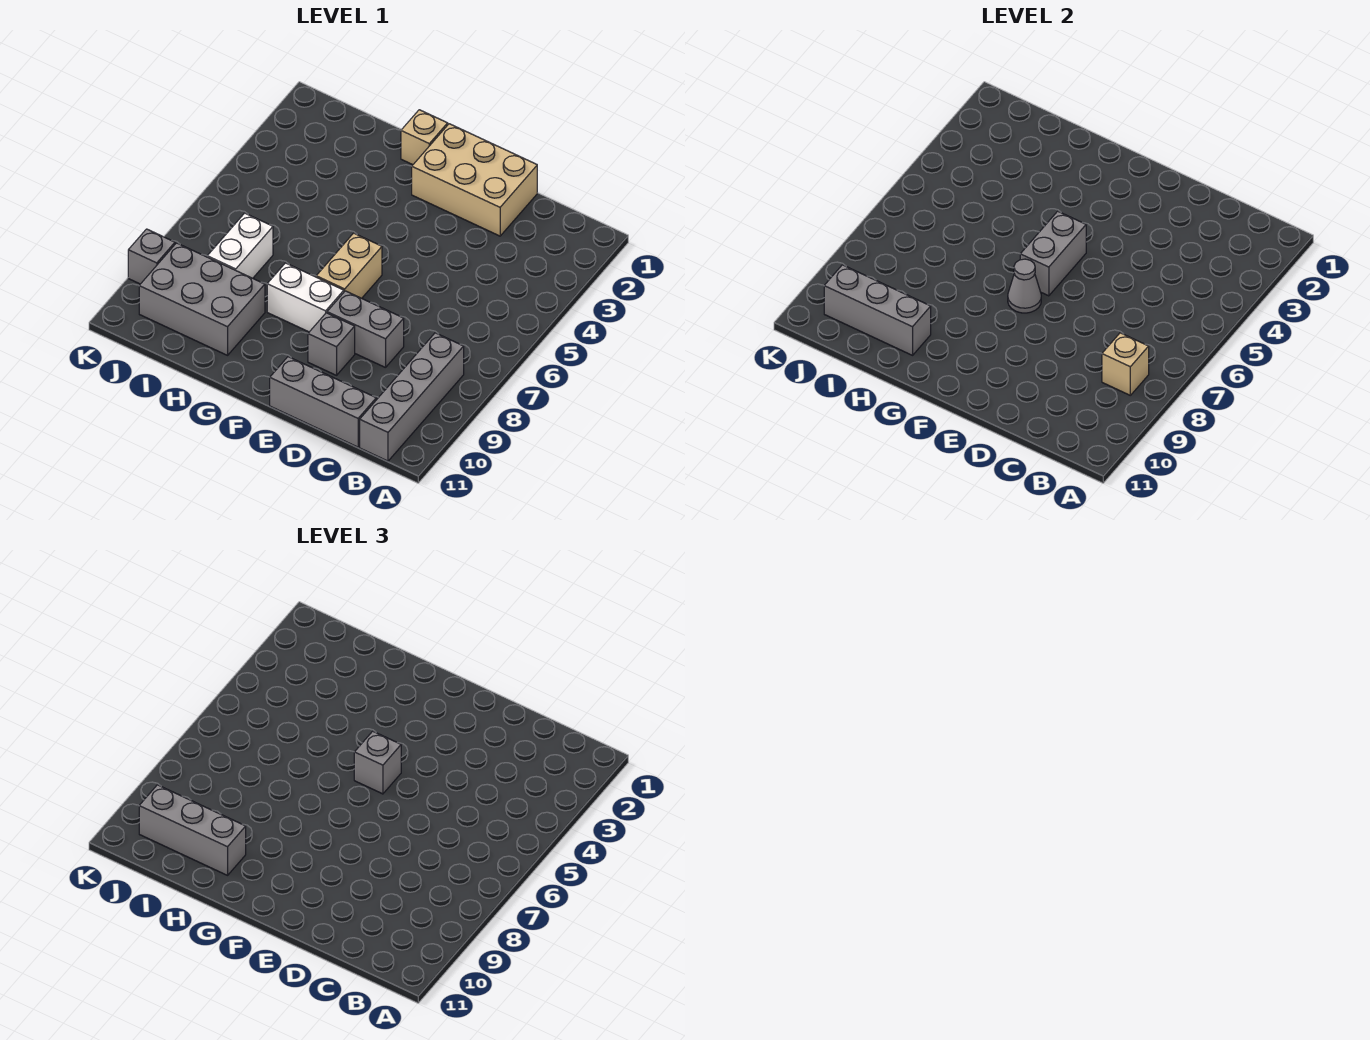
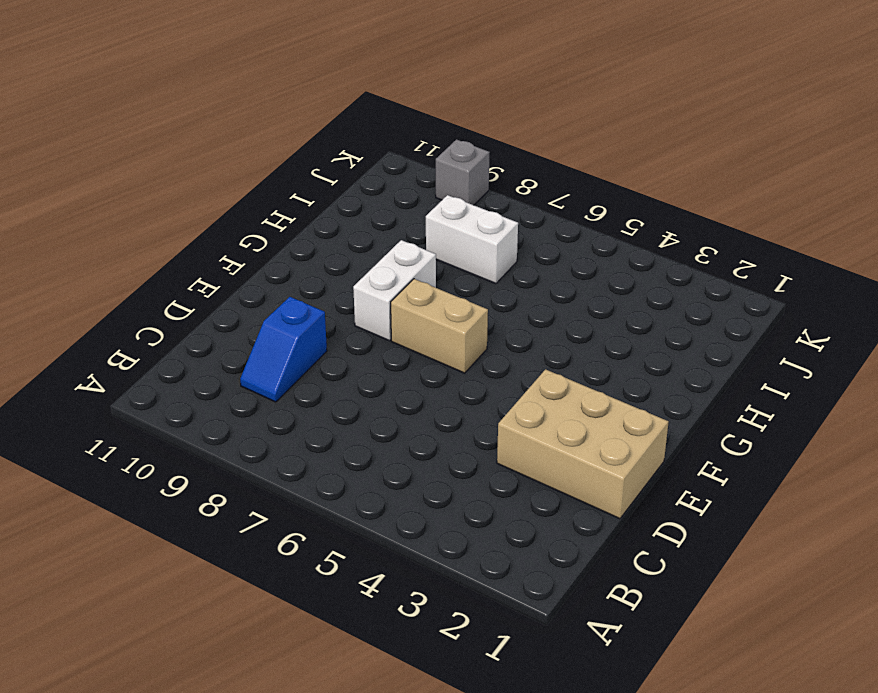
blue 1x2 slope [240,297,327,402] -> none
tan 2x3 brick [497,369,668,519] -> tan 2x3 brick turned to [412,124,537,236]
none -> grey 1x4 brick [360,333,464,461]
none -> grey 1x3 brick [270,357,376,447]
none -> grey 1x2 brick [327,291,404,368]

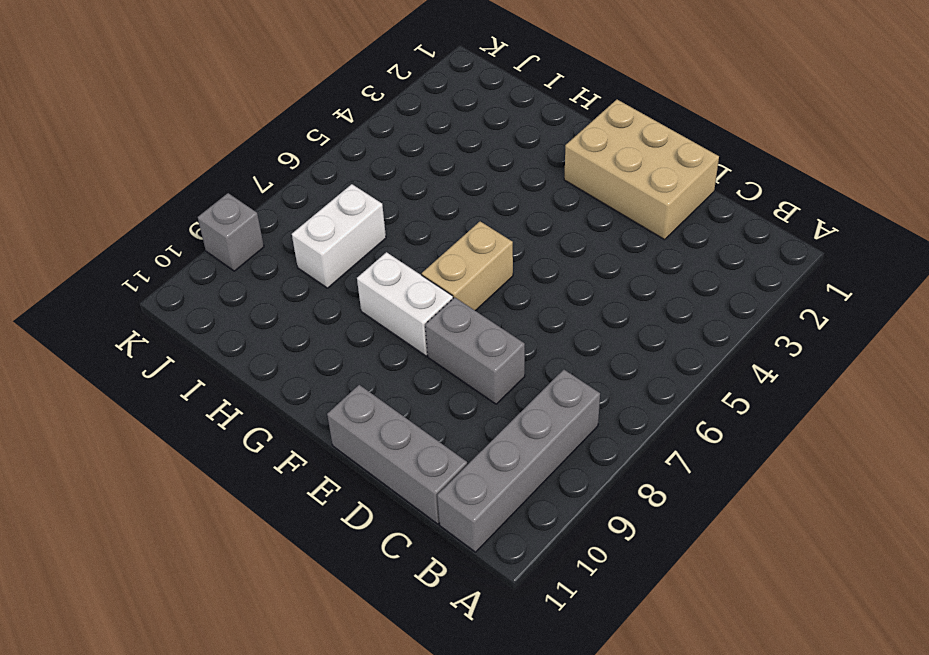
none -> grey 1x1 brick [308,313,355,375]
none -> tan 1x1 brick [401,110,448,165]
none -> grey 2x3 brick [139,243,265,355]

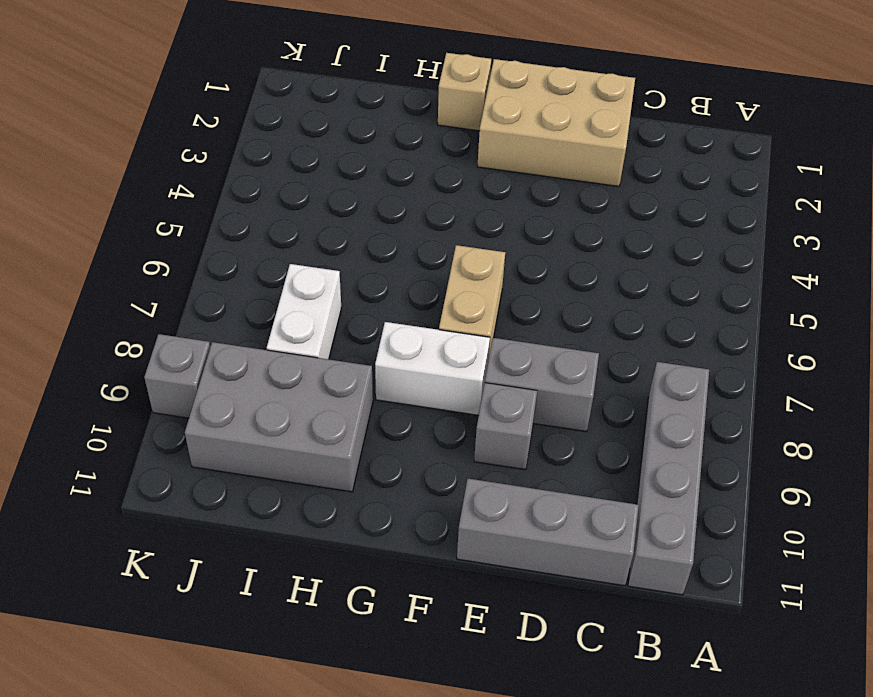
none -> tan 1x1 brick [1102,333,1149,395]
none -> grey 1x2 brick [1020,211,1086,296]
none -> grey 1x1 cone [1008,259,1041,313]

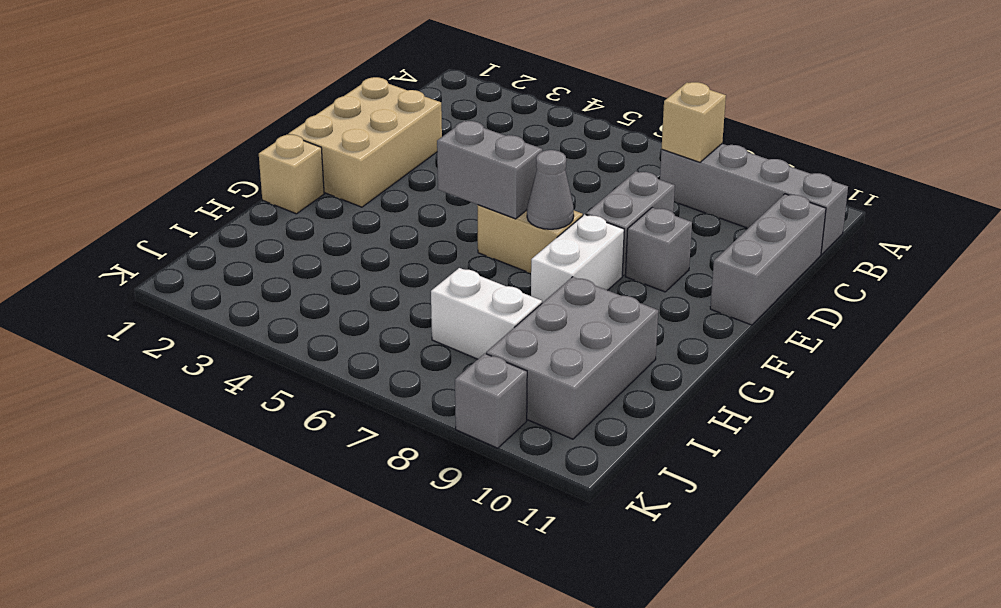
none -> grey 1x3 brick [824,265,931,355]
none -> grey 1x1 brick [354,731,401,794]
none -> grey 1x3 brick [139,785,246,875]

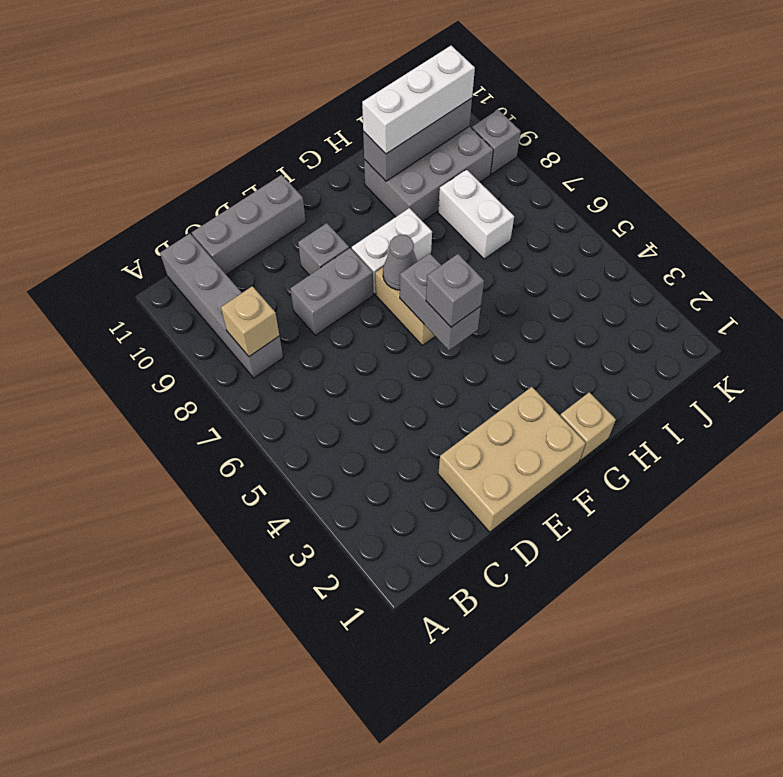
white 1x3 brick [362,46,475,154] -> grey 1x3 brick [139,785,246,875]

